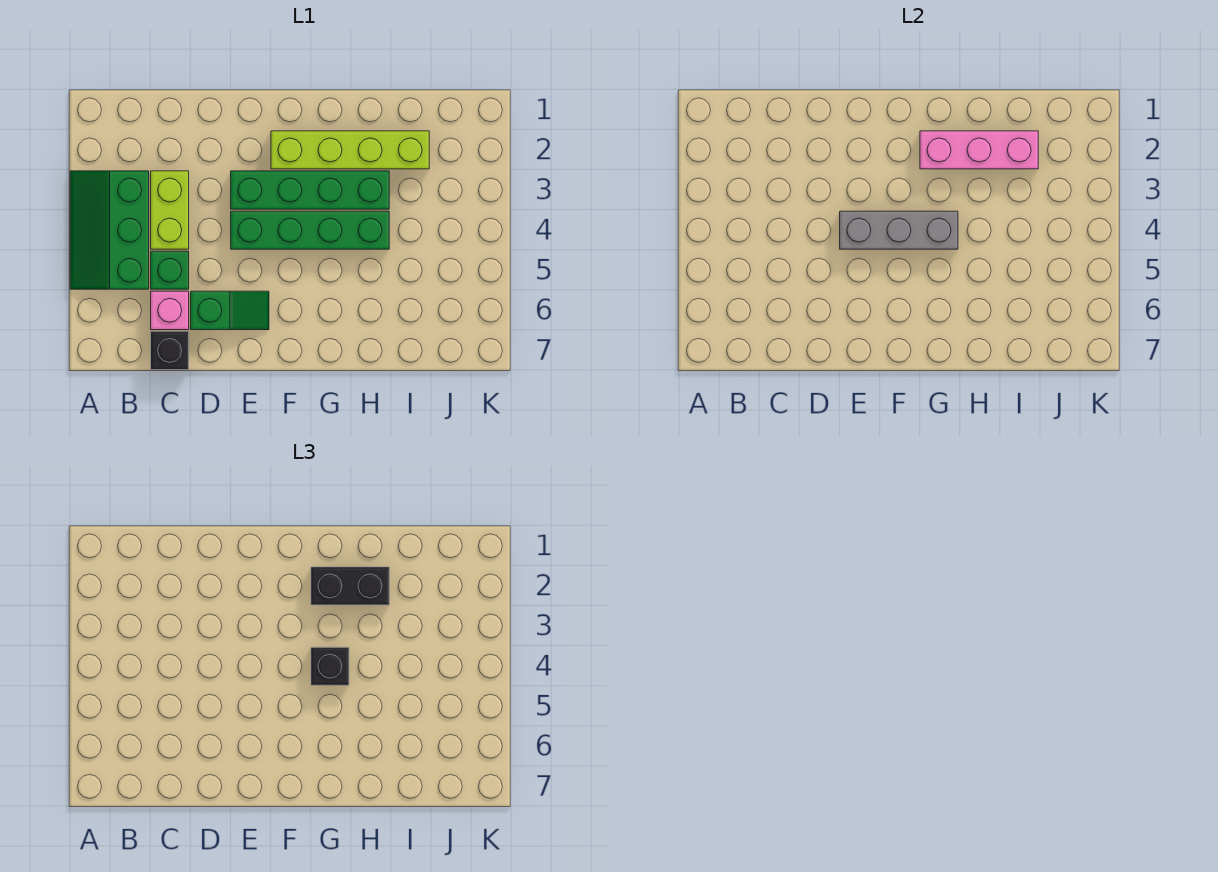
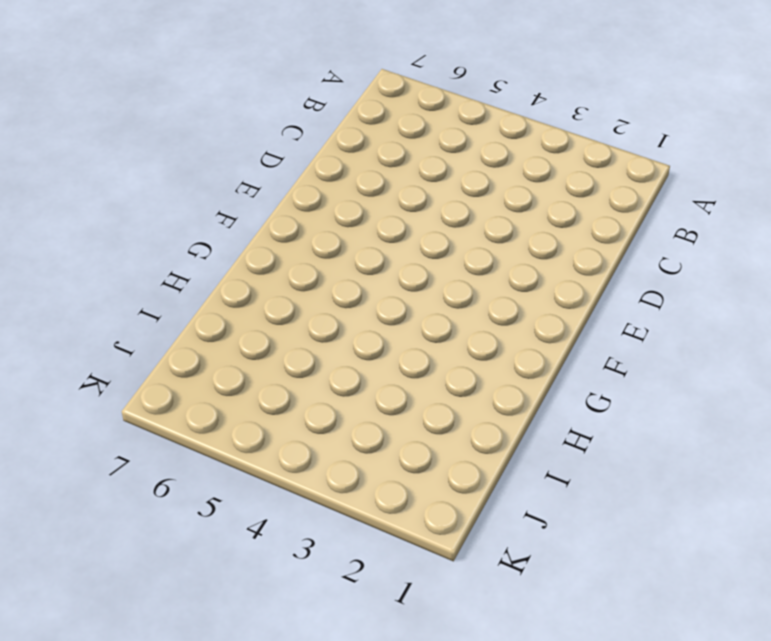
none -> green 2x3 slope [70,171,149,289]
none -> lime 1x2 brick [151,171,189,249]
none -> green 1x1 brick [151,251,189,289]

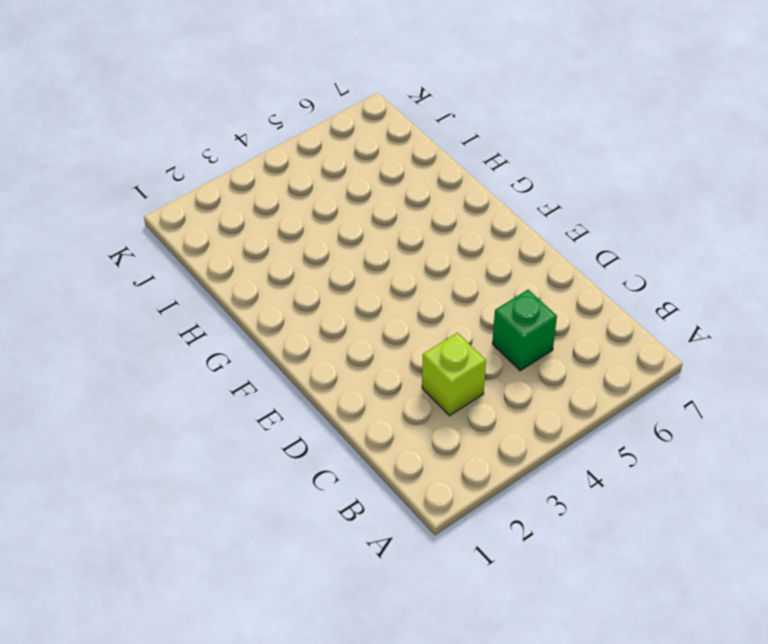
lime 1x1 brick [422,333,486,416] -> lime 1x2 brick [151,171,189,249]
none -> green 2x3 slope [70,171,149,289]
none -> pink 1x1 brick [151,291,189,330]
none -> black 1x1 brick [151,331,189,370]

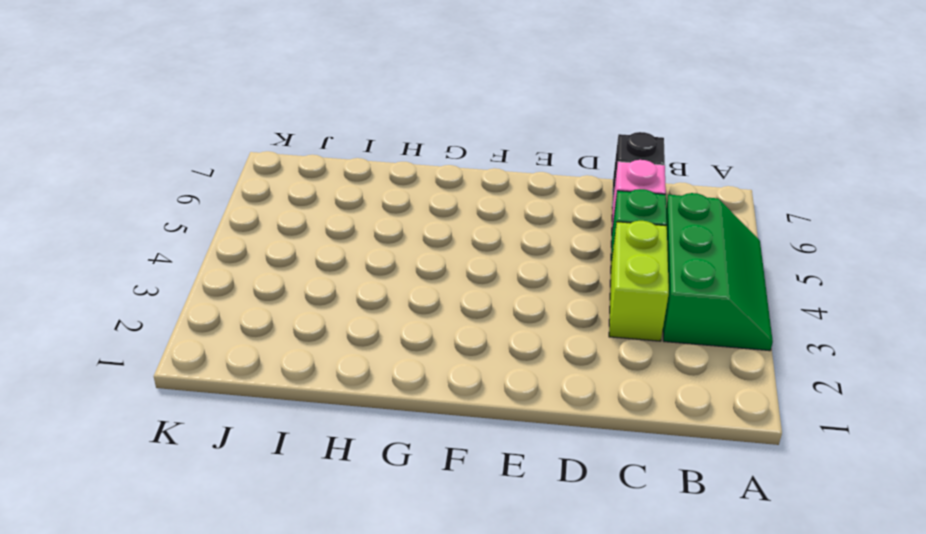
none -> green 1x2 slope [191,291,269,330]
none -> green 1x4 brick [231,171,389,209]
none -> green 1x4 brick [231,211,389,249]

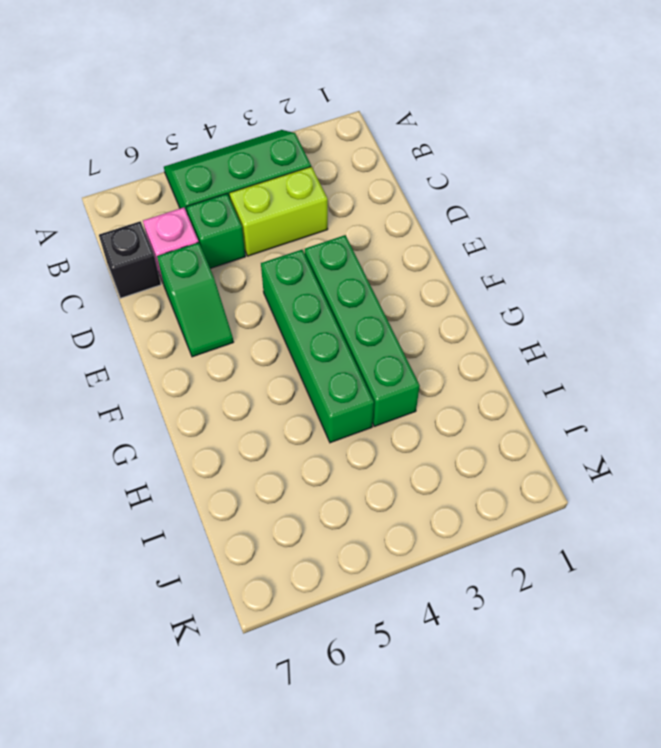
none -> lime 1x4 brick [271,131,429,169]
none -> grey 1x3 brick [840,211,958,249]
none -> pink 1x3 brick [920,131,1038,169]

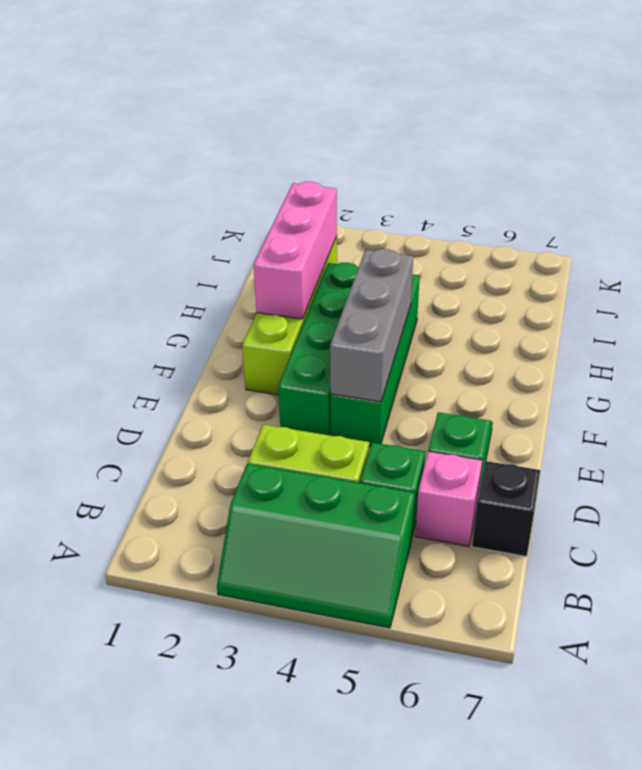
none -> black 1x2 brick [311,567,389,605]
none -> black 1x1 brick [311,647,349,685]

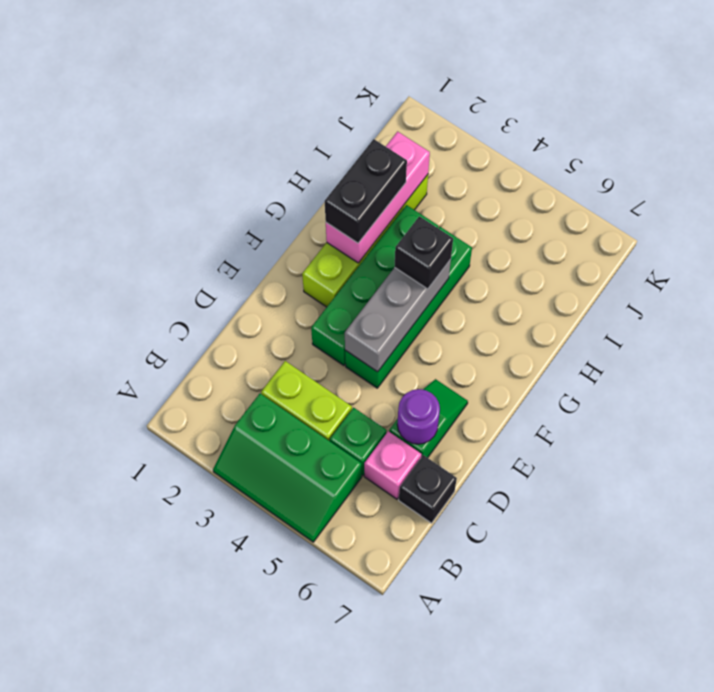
purple 1x1 round brick [397,389,440,444] -> none

